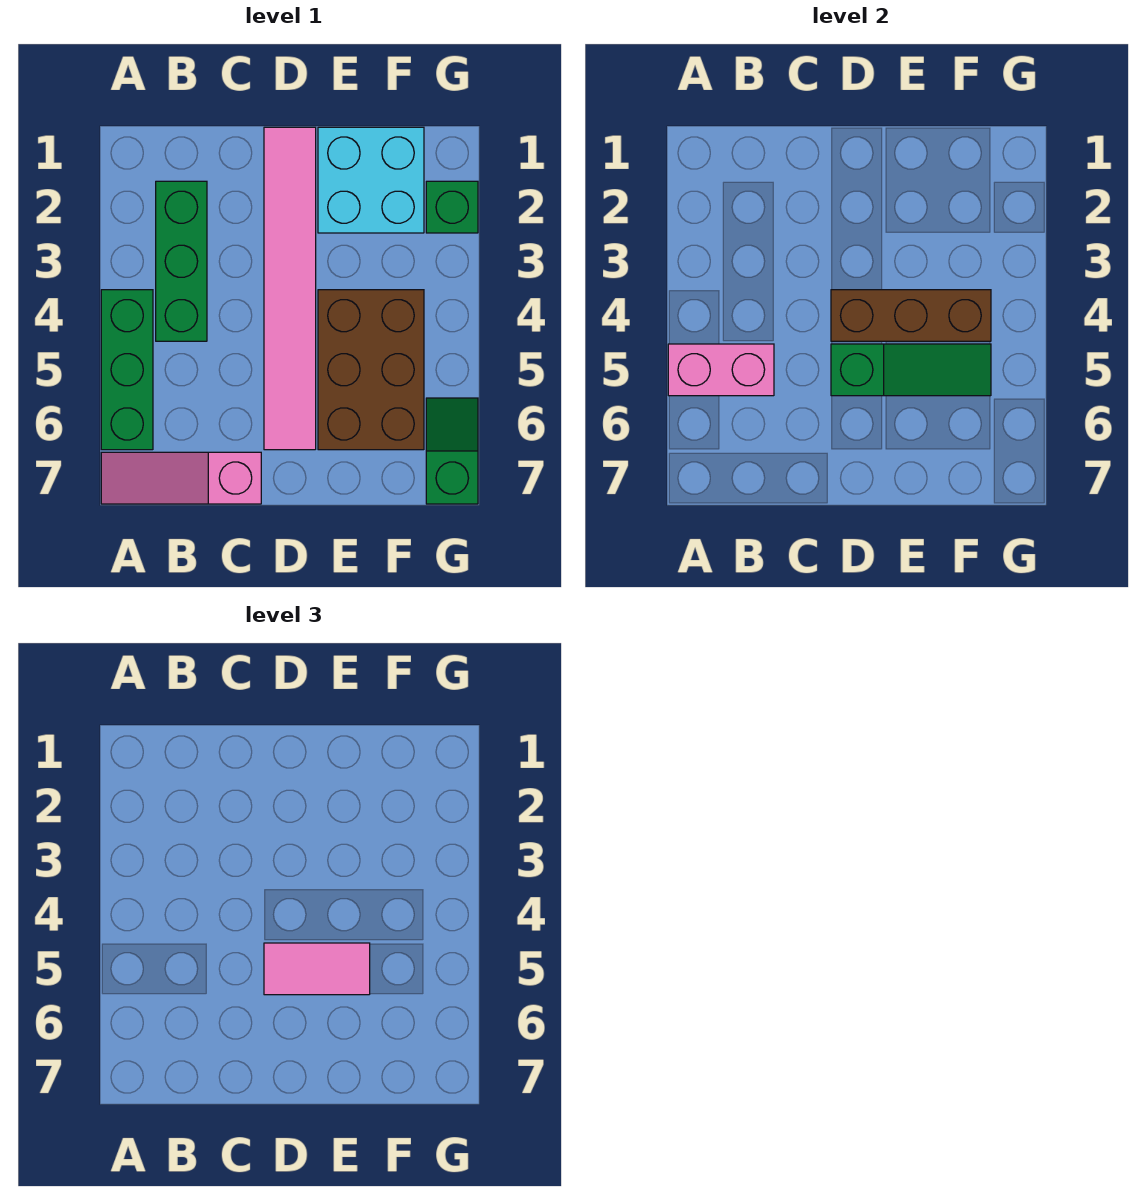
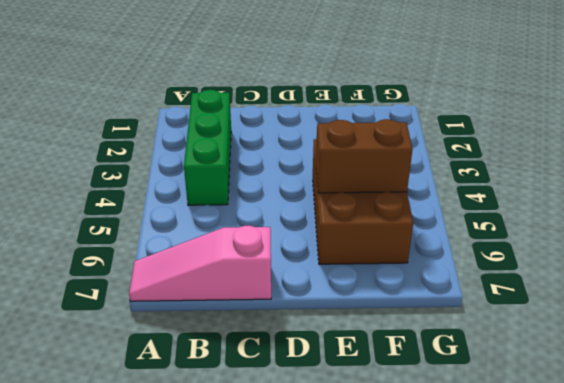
brown 1x2 brick [316,119,412,193] -> green 1x3 slope [831,344,991,396]
none -> green 1x3 brick [101,290,153,450]
none -> pink 1x6 tile [264,127,316,450]
none -> cyan 2x2 brick [318,127,424,233]

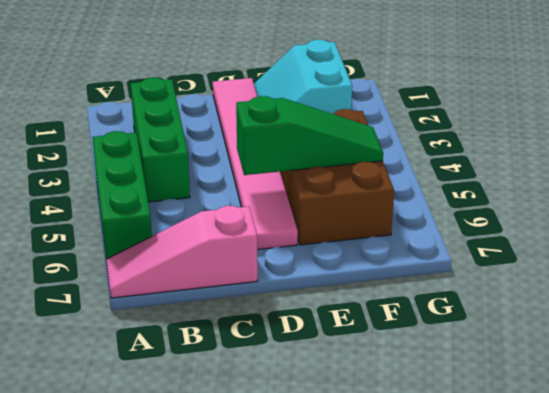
cyan 2x2 slope [254,40,352,114] -> cyan 2x2 brick [318,127,424,233]
none -> green 1x1 brick [426,181,478,233]
none -> green 1x2 slope [426,398,478,504]
none -> pink 1x2 brick [668,344,774,396]

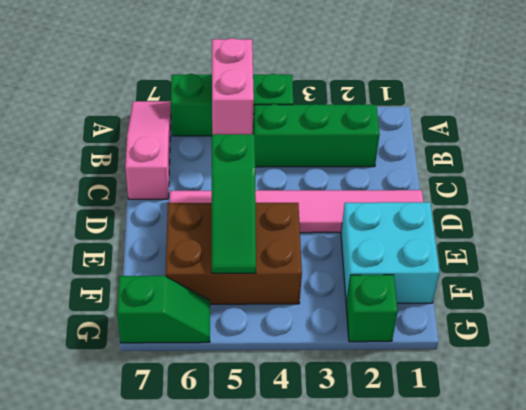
none -> brown 1x3 brick [831,290,991,341]
none -> pink 1x2 tile [264,943,370,995]

